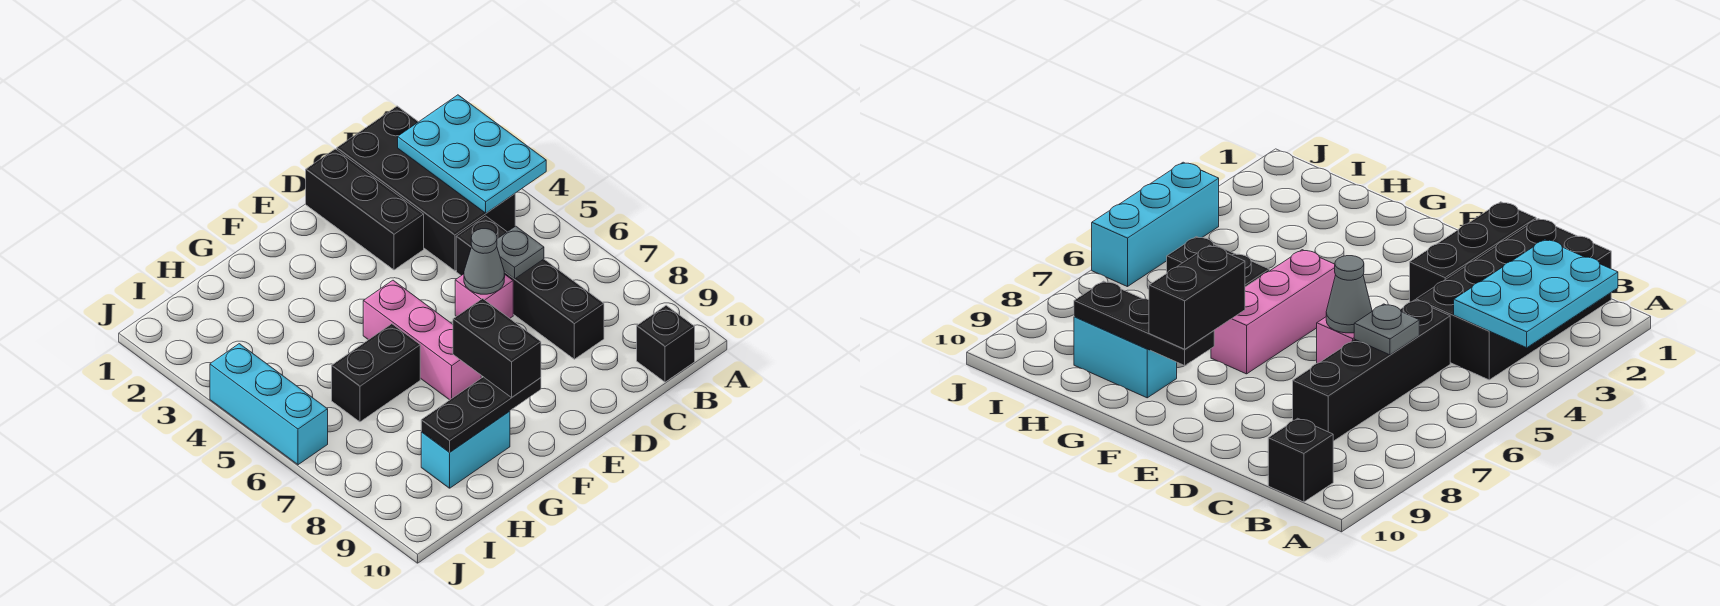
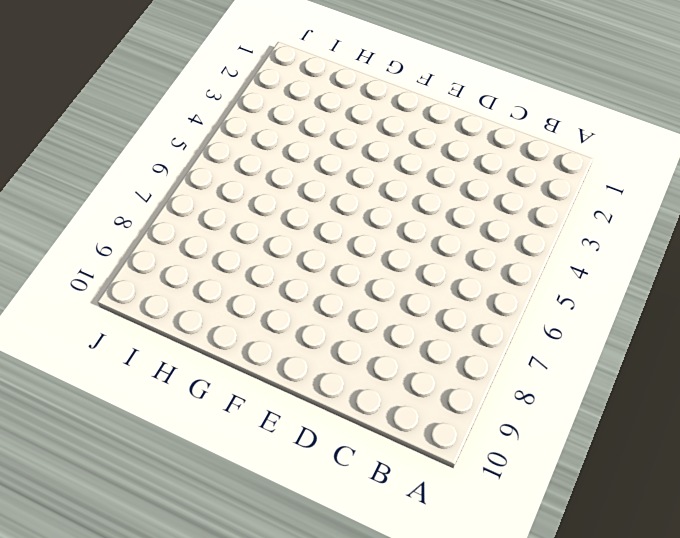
none -> black 2x4 brick [337,106,515,271]
none -> black 1x1 brick [637,305,695,382]
none -> black 1x4 brick [456,216,604,359]

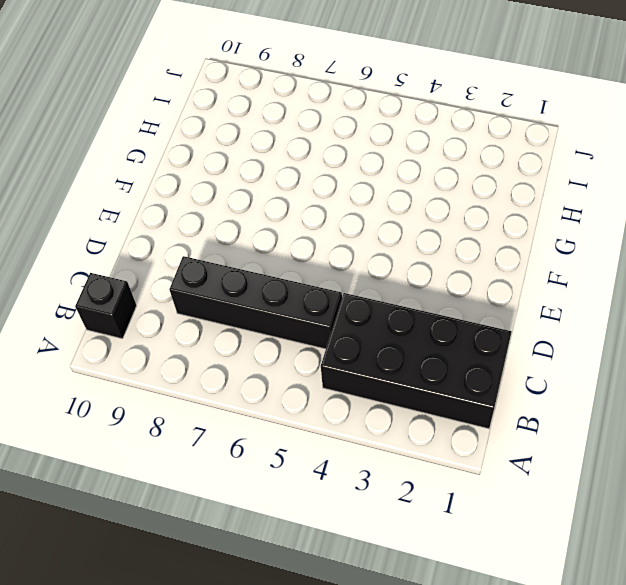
none -> black 1x3 brick [306,149,424,270]
none -> pink 1x1 brick [455,274,513,318]
none -> pink 1x3 brick [363,280,481,400]

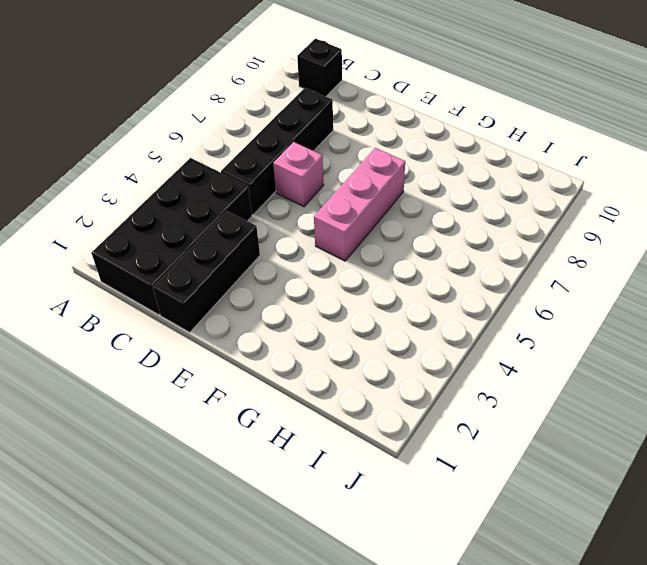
none -> black 1x2 brick [332,324,420,422]
none -> cyan 1x2 brick [421,411,510,488]
none -> cyan 1x3 brick [210,344,328,465]

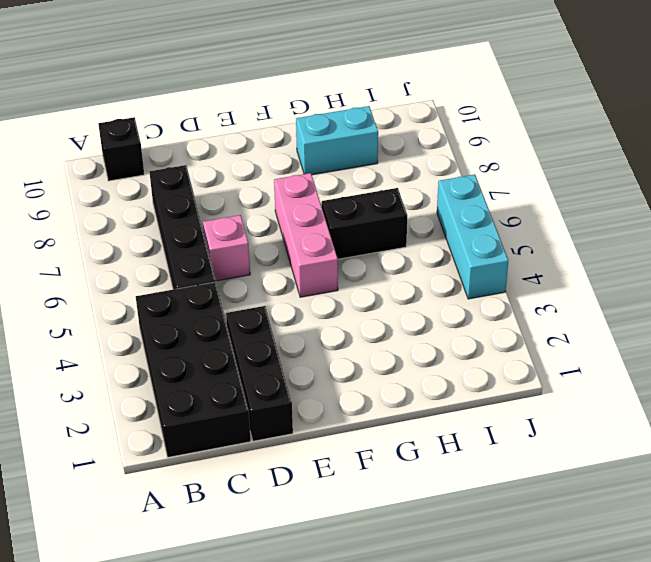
none -> cyan 2x3 plate [398,95,546,213]
none -> grey 1x1 plate [497,226,544,279]
none -> grey 1x1 cone [464,229,505,294]

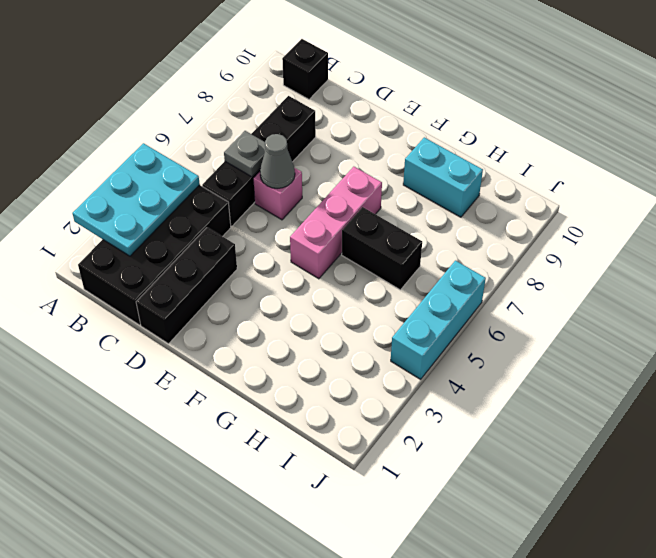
none -> black 1x3 plate [421,377,541,452]
none -> black 1x2 brick [453,299,541,397]

